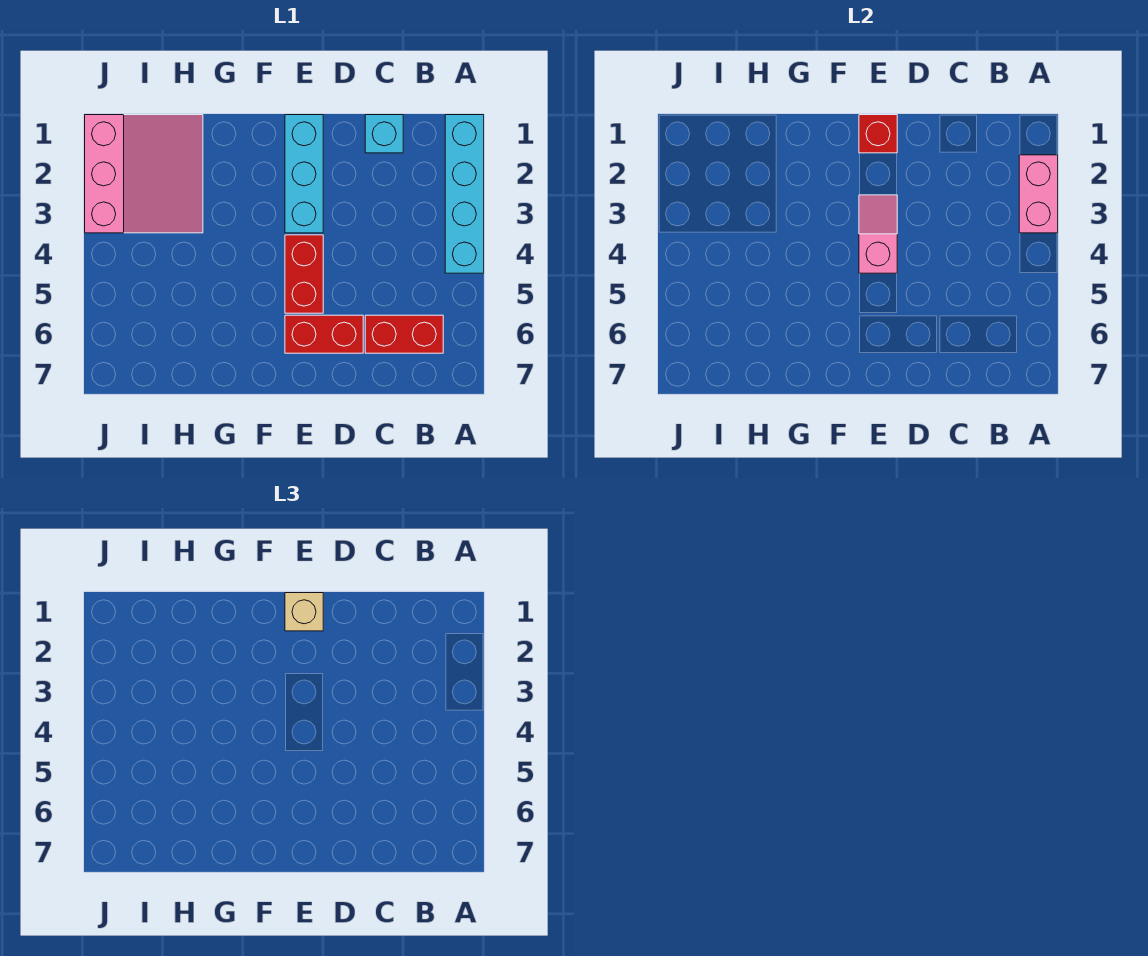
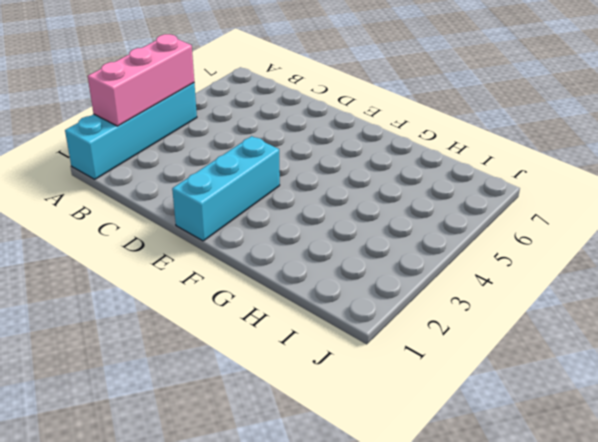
pink 1x3 brick [88,34,194,126] -> pink 1x2 brick [1019,155,1058,233]
none -> red 1x2 brick [365,315,443,353]
none -> cyan 1x1 brick [365,115,403,153]

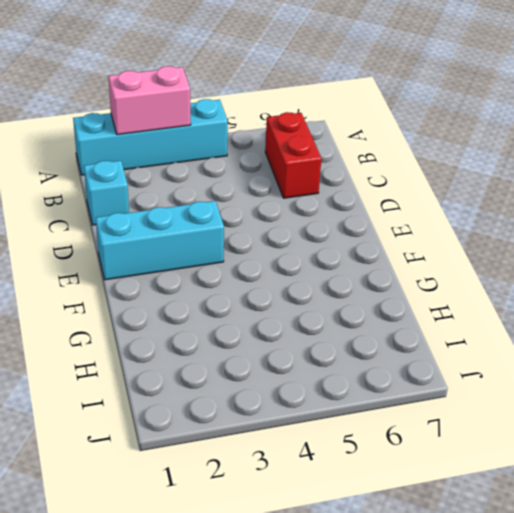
none -> red 1x2 brick [285,315,363,353]
none -> red 1x2 brick [285,235,323,313]

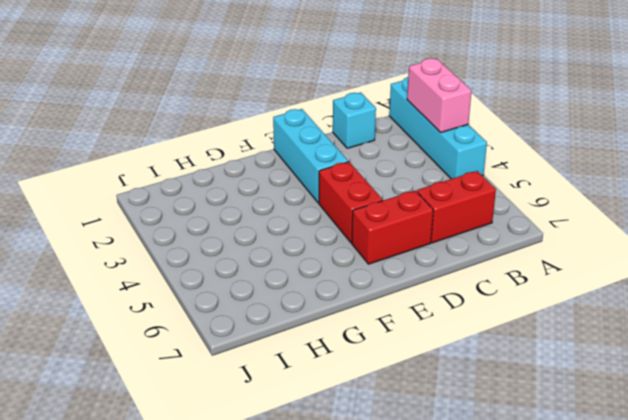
none -> pink 3x3 slope [85,115,203,233]
none -> red 1x1 brick [859,115,897,153]

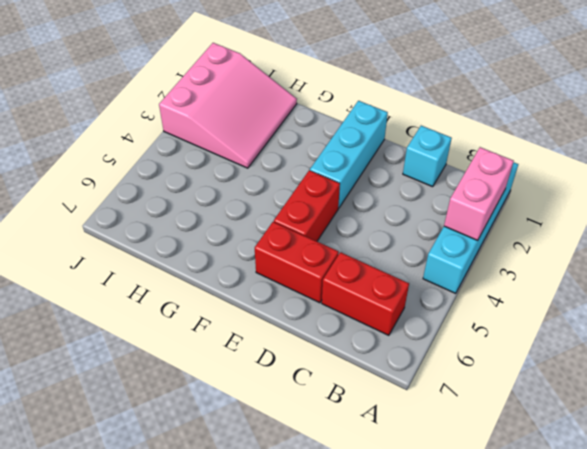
none -> red 1x1 brick [859,115,897,153]
none -> pink 1x2 slope [859,195,897,273]

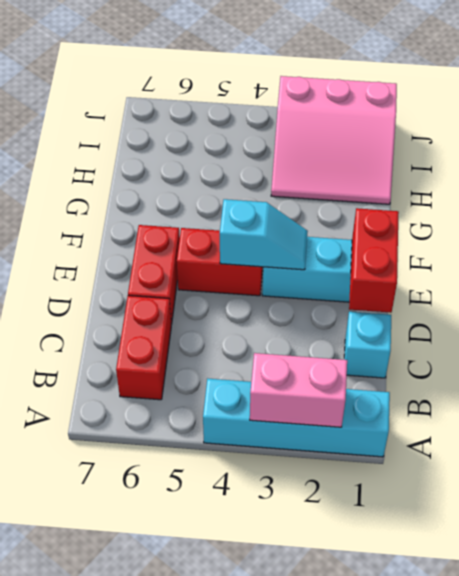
red 1x2 brick [349,208,399,313] -> red 1x1 brick [859,115,897,153]
cyan 1x2 slope [220,199,308,270] -> pink 1x2 slope [859,195,897,273]
none -> tan 1x1 brick [285,593,323,631]

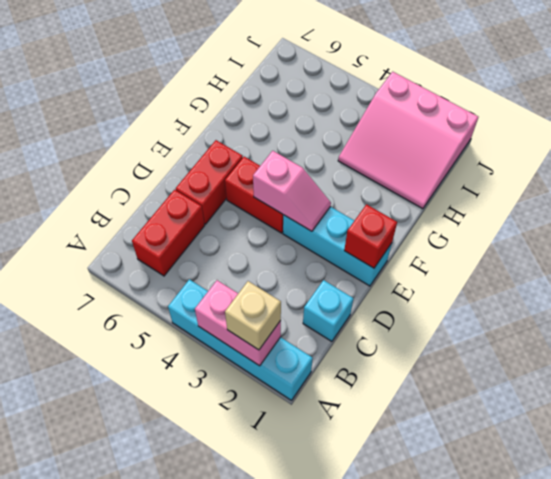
tan 1x1 brick [225,281,281,350] -> tan 1x1 brick moved to [285,593,323,631]

